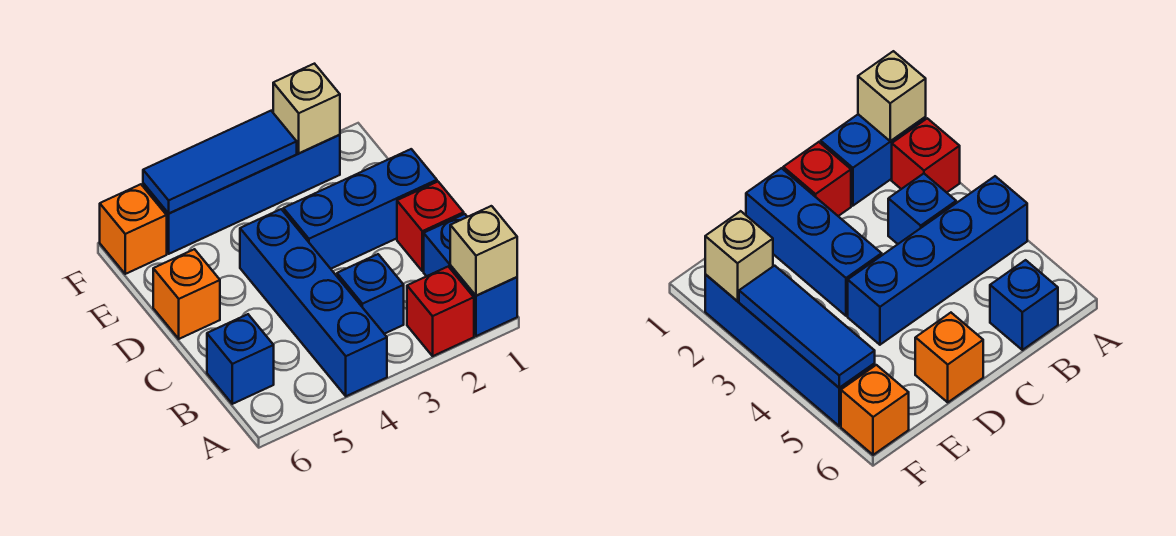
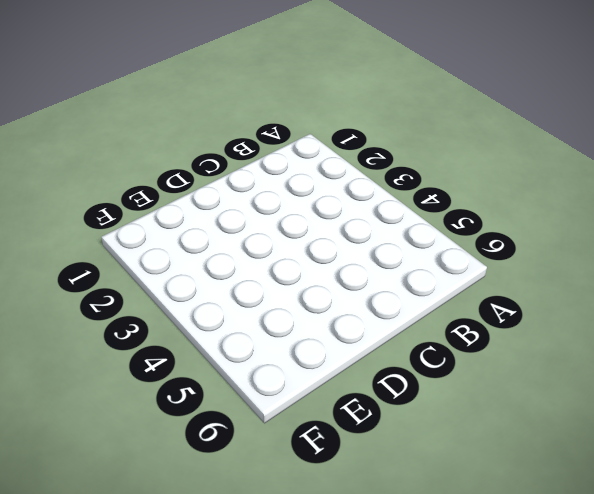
none -> blue 1x2 brick [424,214,517,336]
none -> red 1x1 brick [407,267,474,356]
none -> blue 1x4 brick [240,209,387,396]

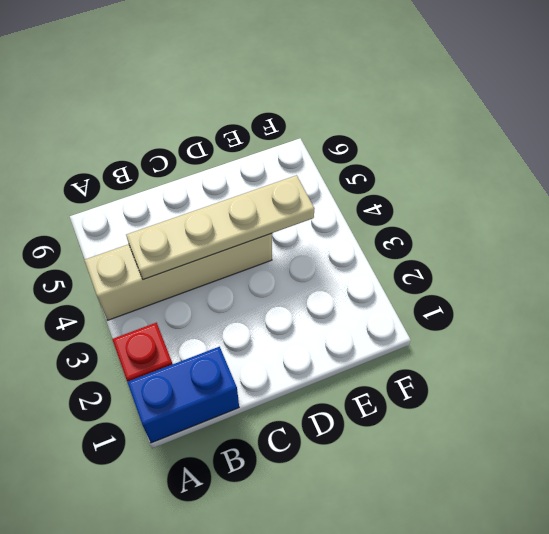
tan 1x4 brick [84,233,272,320] -> blue 1x4 brick [240,209,387,396]
tan 1x4 plate [126,175,314,280] -> none
none -> blue 1x1 brick [337,254,404,334]
none -> blue 1x1 brick [207,314,274,404]
none -> red 1x1 brick [397,182,464,271]

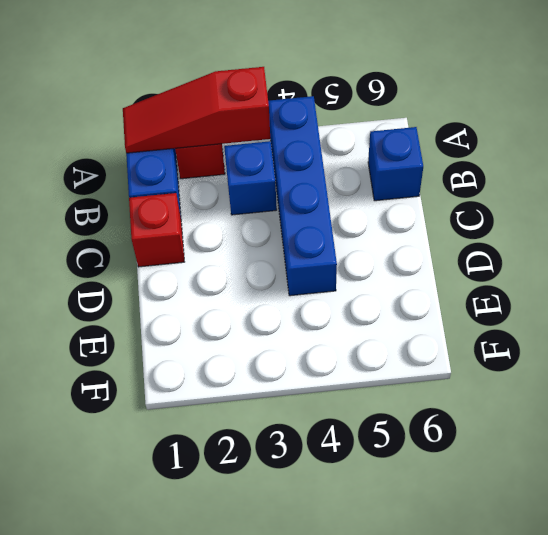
red 1x3 slope [123,67,270,153] -> tan 1x1 brick [450,206,517,296]
none -> blue 1x3 brick [283,149,437,269]
none -> orange 1x1 brick [153,249,220,339]
none -> blue 1x4 brick [143,135,340,254]

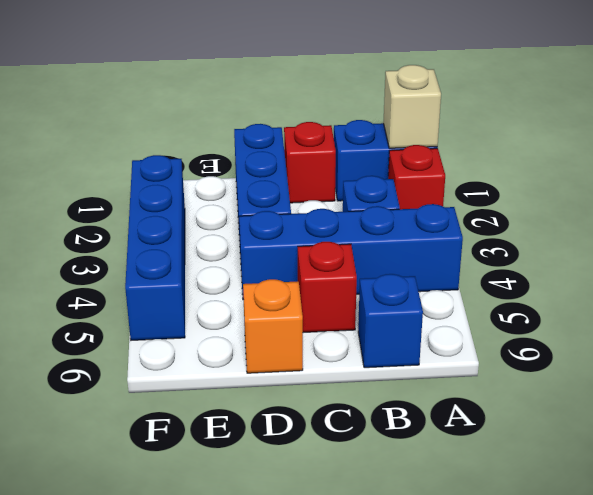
red 1x1 brick [298,242,357,332] -> none
none -> orange 1x1 brick [100,184,167,274]
none -> tan 1x1 brick [273,64,340,153]
none -> blue 1x3 tile [143,111,297,213]

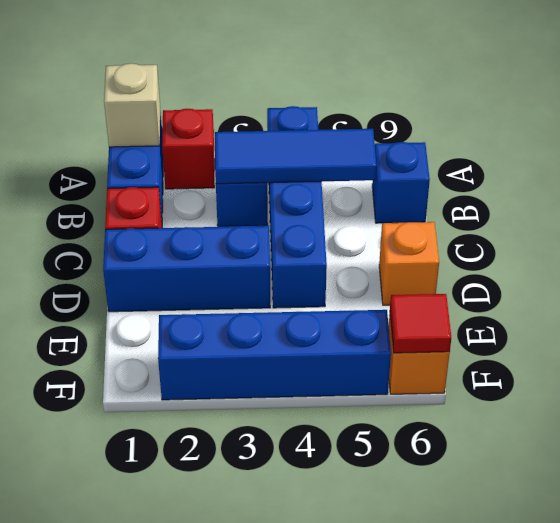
blue 1x3 tile [215,129,377,184] -> blue 1x3 tile moved to [143,111,297,213]
red 1x1 tile [390,294,451,353] -> none
none -> tan 1x1 brick [273,64,340,153]

